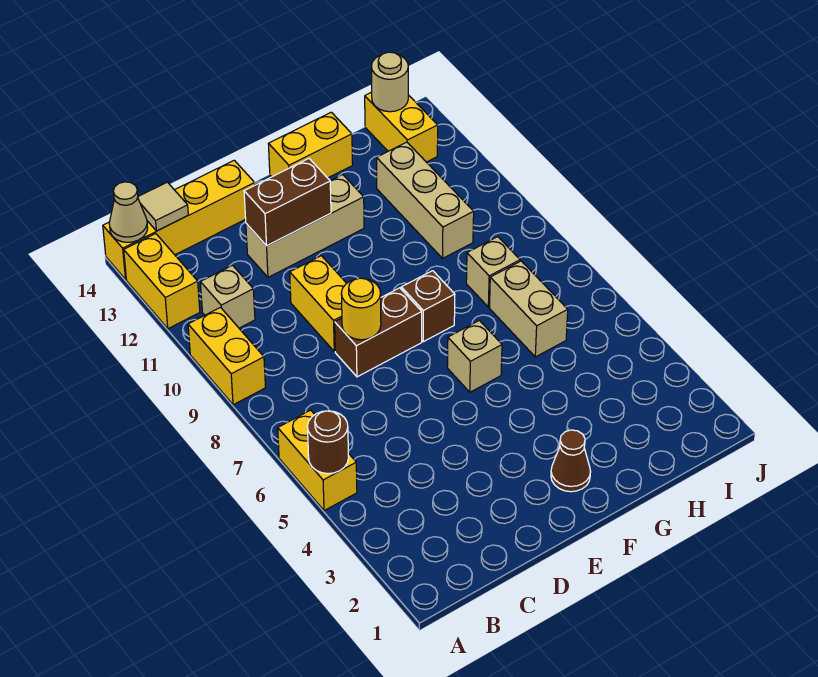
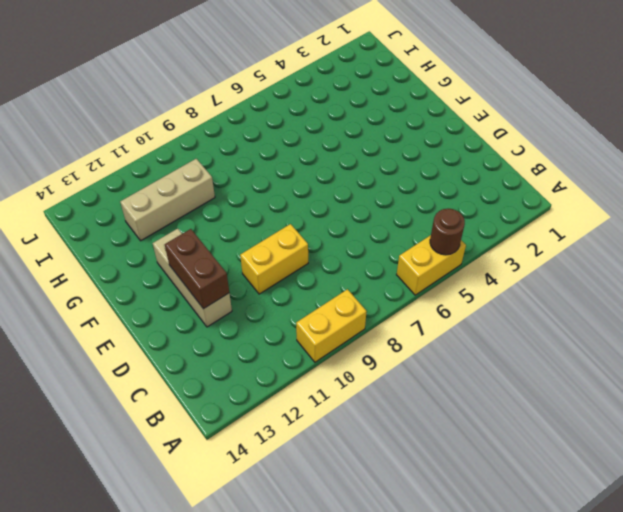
none -> yellow 1x2 brick [124,234,200,329]
none -> yellow 1x4 brick [103,160,255,279]
none -> tan 1x1 brick [200,265,255,328]

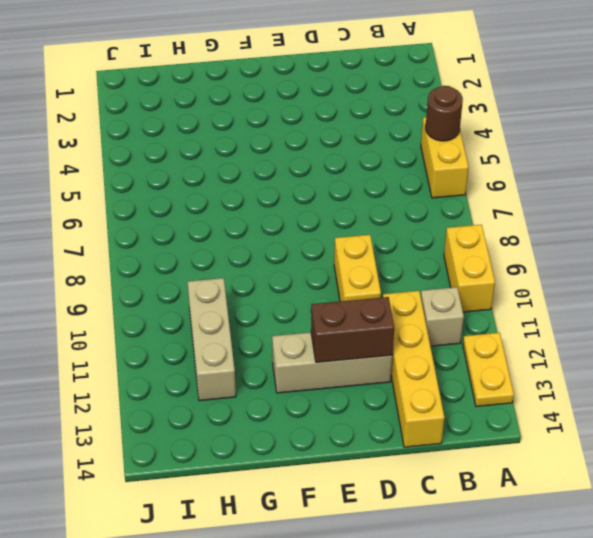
yellow 1x2 plate [463,333,514,407] -> yellow 1x2 brick [124,234,200,329]
yellow 1x4 brick [383,291,444,447] -> yellow 1x4 brick turned to [103,160,255,279]
none -> brown 1x2 brick [335,288,422,377]
none -> brown 1x1 cone [551,430,591,492]
none -> tan 1x1 brick [447,320,502,392]

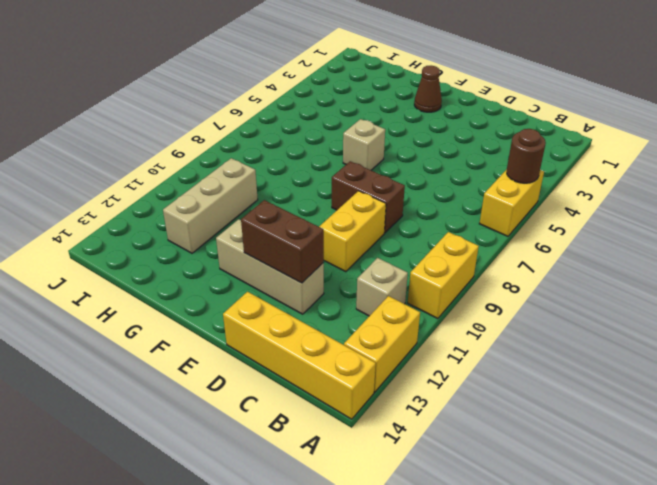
none -> brown 1x1 brick [401,271,455,342]
none -> yellow 1x2 brick [269,112,353,178]
none -> tan 1x2 brick [489,261,568,357]

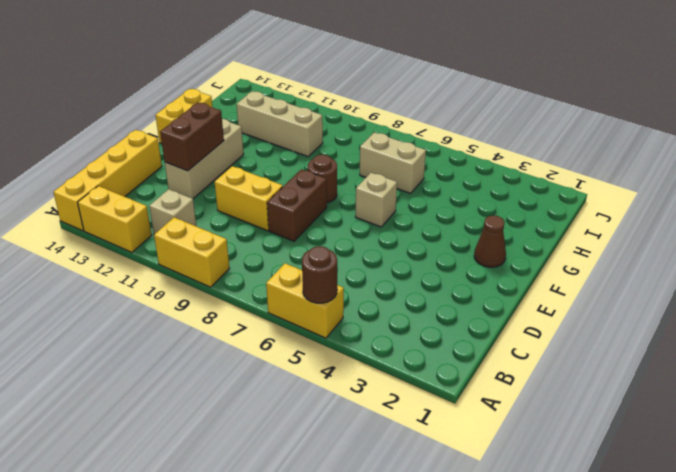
brown 1x1 round brick [308,155,337,203] -> brown 1x1 brick [401,271,455,342]
none -> tan 1x1 brick [466,237,520,307]
none -> yellow 1x2 brick [365,92,438,162]
none -> tan 1x1 cone [109,182,148,242]

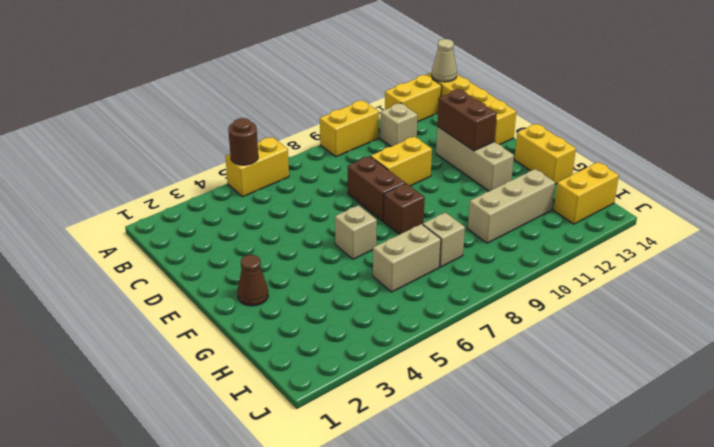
none -> tan 1x1 tile [138,182,188,231]
none -> yellow 1x1 round brick [341,278,381,340]
none -> tan 1x1 round brick [371,52,408,112]

